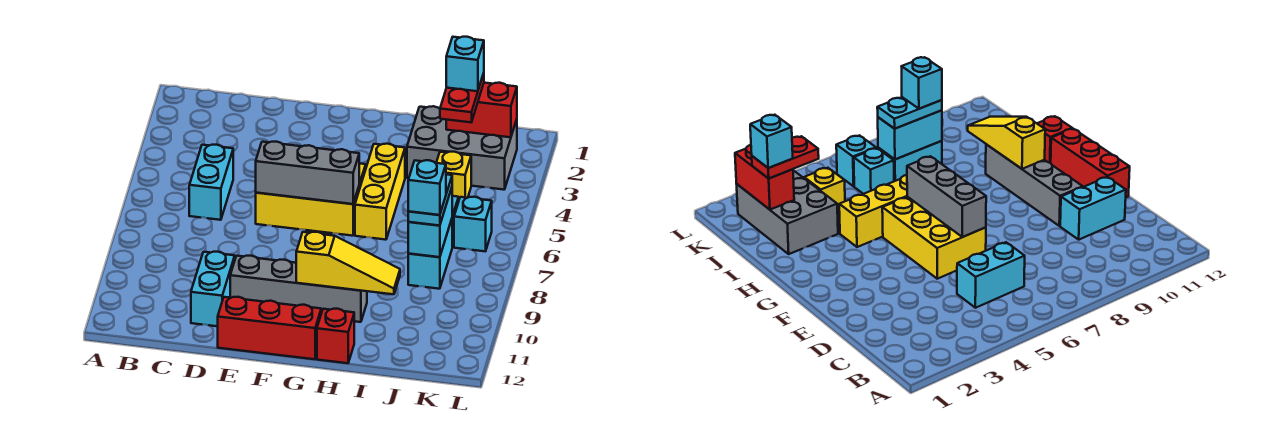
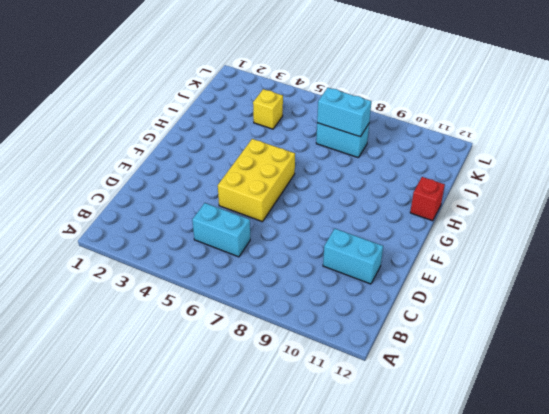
none -> grey 1x4 brick [230,256,367,322]
none -> red 1x3 brick [218,297,321,359]
none -> yellow 1x3 brick [355,144,405,240]

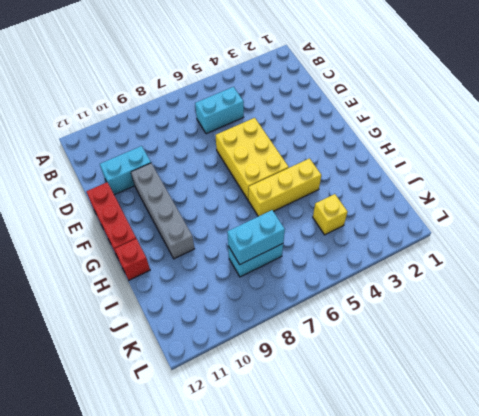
none -> grey 2x3 brick [407,106,517,190]
none -> cyan 1x1 brick [854,148,894,194]
none -> cyan 1x1 brick [454,197,492,251]

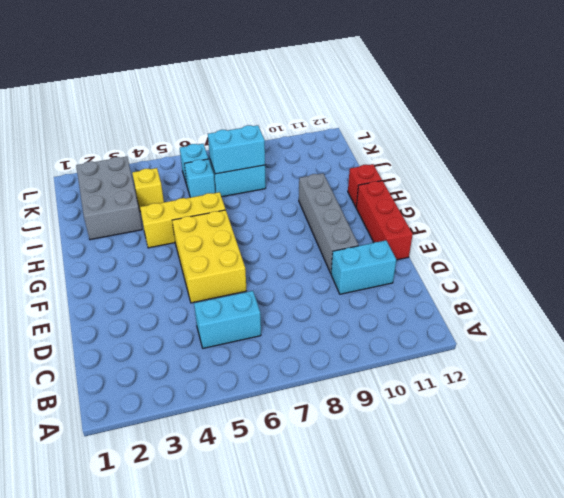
none -> grey 1x3 brick [256,142,359,204]
none -> yellow 1x3 slope [296,232,400,294]
none -> red 1x2 brick [446,83,517,137]

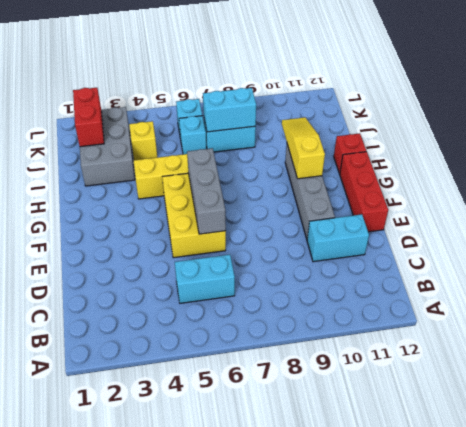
none -> red 1x2 plate [440,73,484,122]
none -> cyan 1x2 plate [408,174,452,226]
none -> cyan 1x1 brick [446,37,484,91]

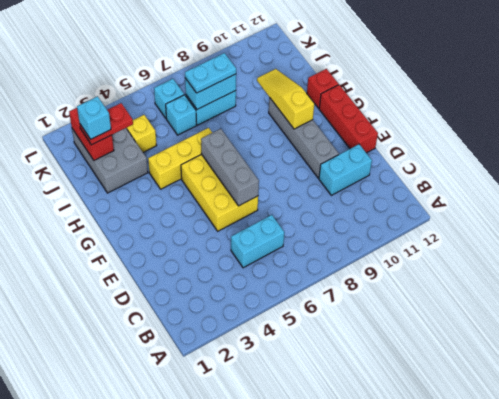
none -> cyan 1x1 brick [408,160,446,215]

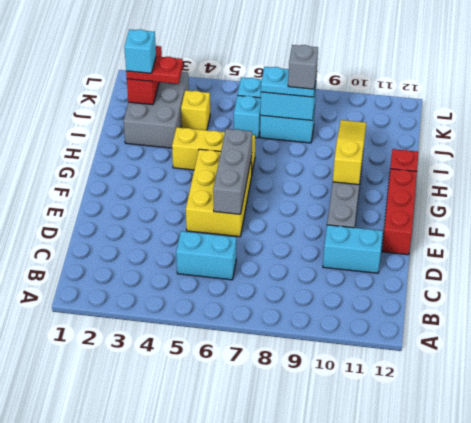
grey 1x1 brick [288,45,318,89] -> cyan 1x1 brick [408,160,446,215]

